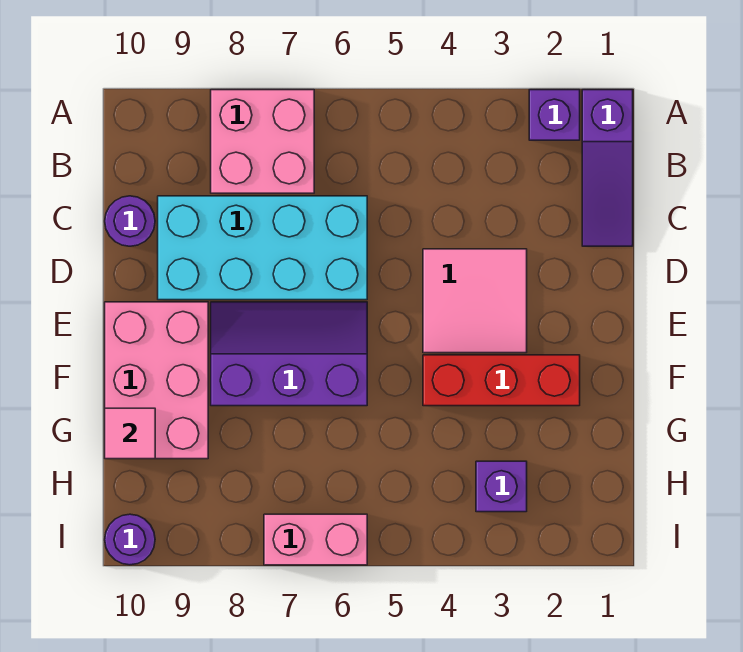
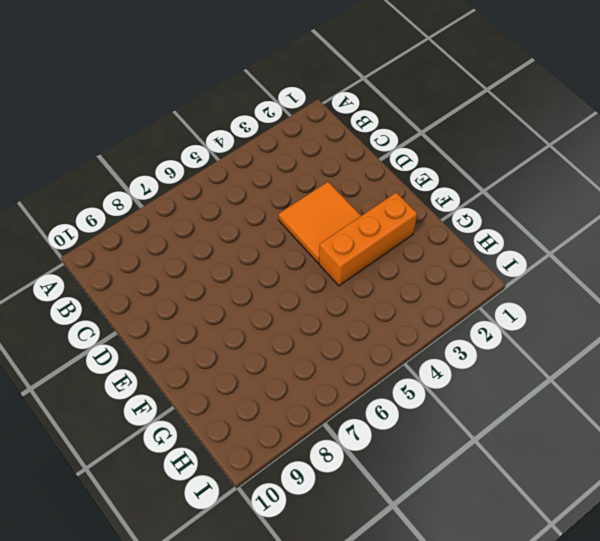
orange 2x2 tile [279,182,361,263] -> pink 2x2 tile [423,249,527,353]
orange 1x3 brick [319,193,417,286] -> red 1x3 brick [423,355,580,406]
none -> purple 1x3 slope [582,90,633,246]
none -> purple 1x1 brick [529,90,580,140]
none -> pink 2x2 brick [211,90,314,193]

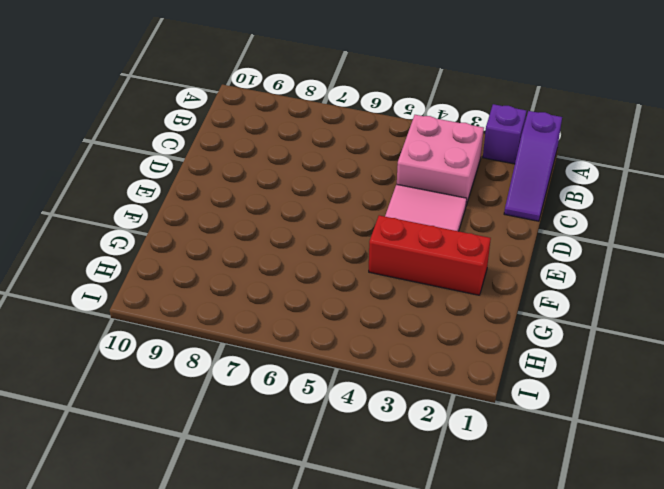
pink 2x2 brick [397,115,484,205] -> pink 2x2 brick moved to [211,90,314,193]
none -> cyan 2x4 brick [158,196,367,300]
none -> purple 1x1 round brick [105,196,155,246]
none -> purple 2x3 slope [211,302,367,406]

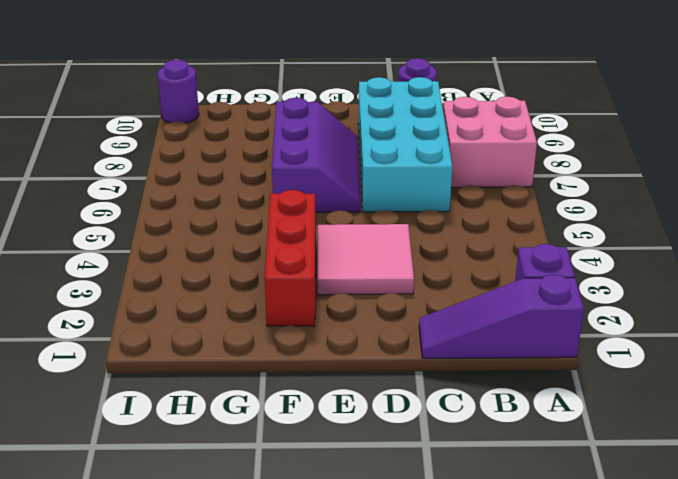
none -> pink 2x3 brick [105,302,208,459]
none -> purple 1x1 brick [476,461,527,512]
none -> pink 1x2 brick [264,514,367,565]

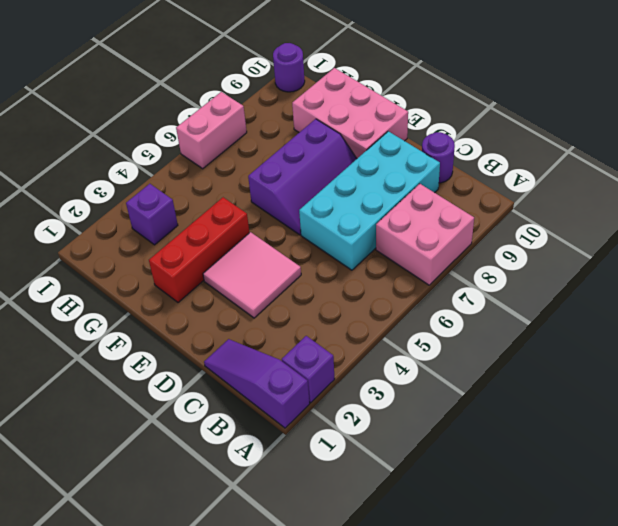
none -> pink 1x1 tile [105,408,155,459]

